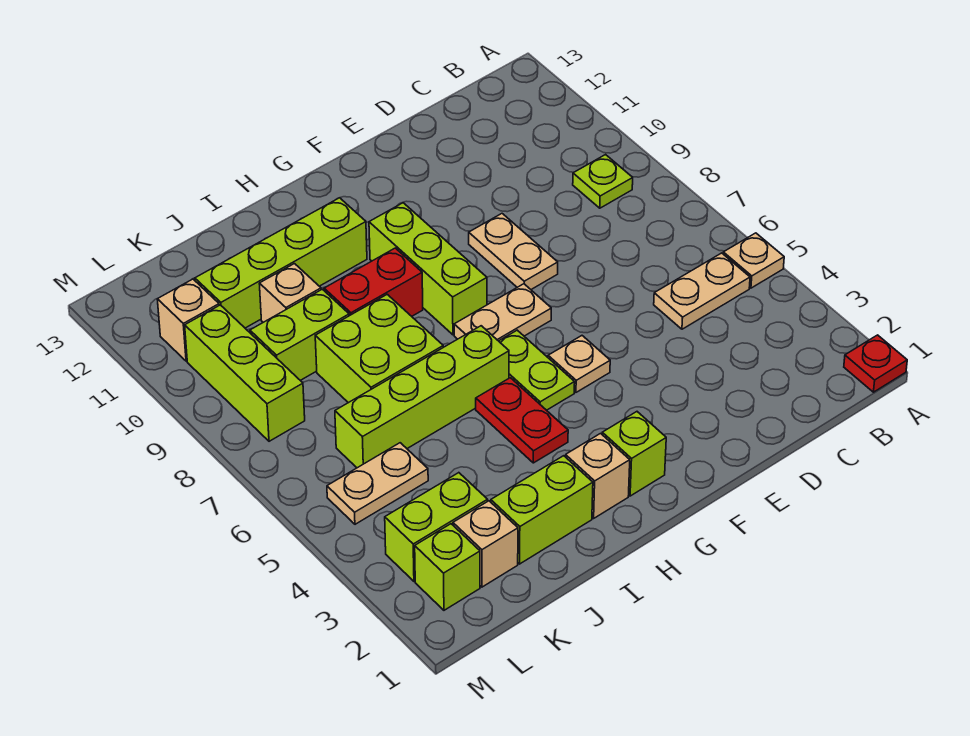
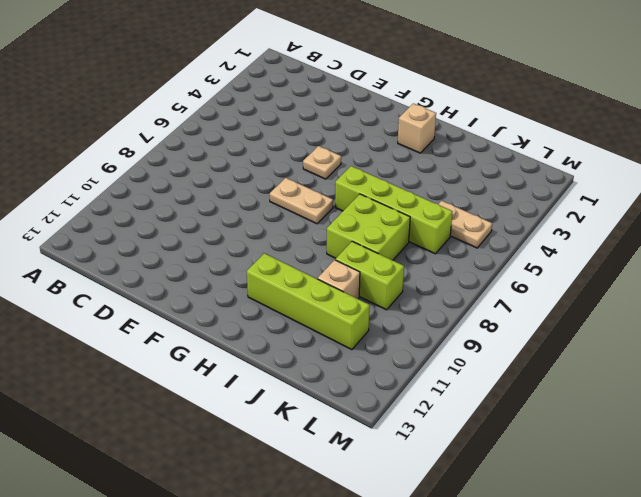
none -> red 1x1 plate [844,335,907,392]
none -> tan 1x1 plate [723,233,784,288]
none -> tan 1x2 plate [654,253,750,329]

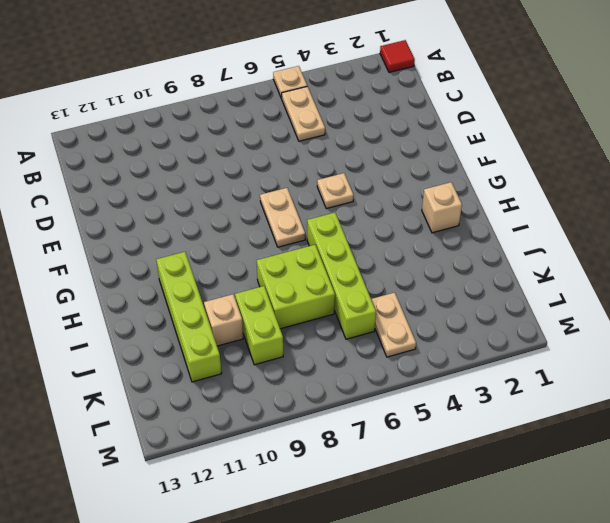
red 1x1 tile [380,40,415,72] -> red 1x1 plate [844,335,907,392]
none -> lime 1x1 plate [573,155,633,208]
none -> tan 1x2 plate [469,214,558,289]
none -> lime 1x1 brick [602,412,666,496]

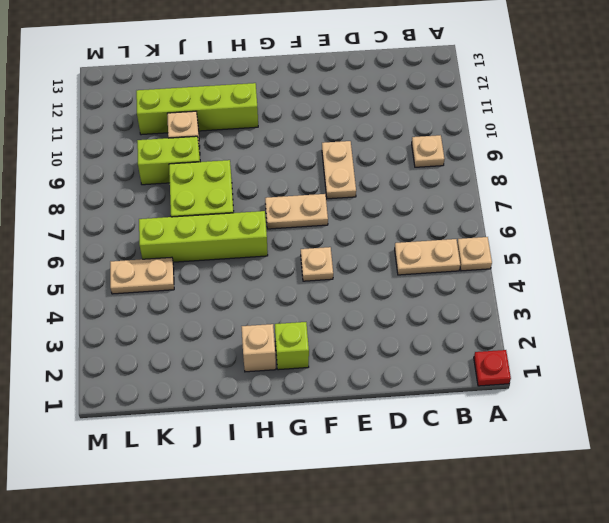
tan 1x1 plate [412,135,444,167] -> lime 1x1 plate [573,155,633,208]
none -> lime 1x2 plate [499,330,575,410]
none -> lime 1x3 brick [369,203,487,335]
none -> red 1x2 plate [476,378,568,463]

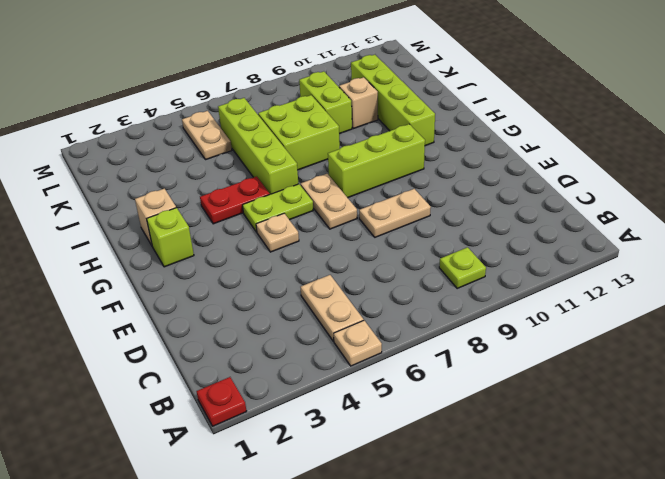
none -> red 1x2 brick [324,248,423,316]
none -> lime 1x2 brick [491,456,593,564]
none -> tan 1x1 brick [453,501,518,587]

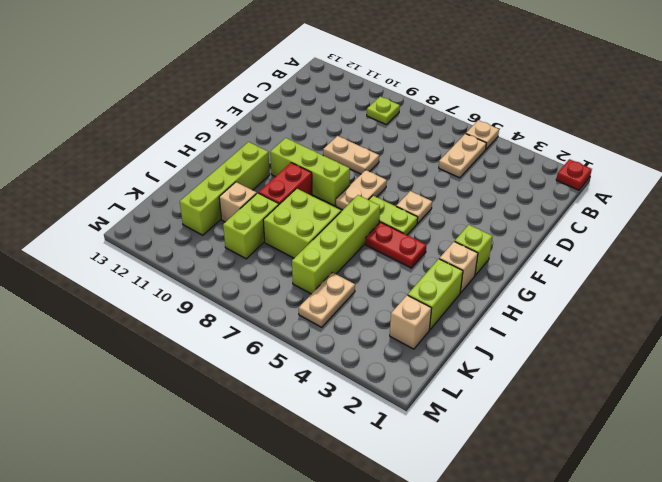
none -> lime 1x2 brick [385,473,488,581]
none -> lime 1x1 brick [415,524,480,610]
none -> lime 1x3 brick [185,305,305,441]

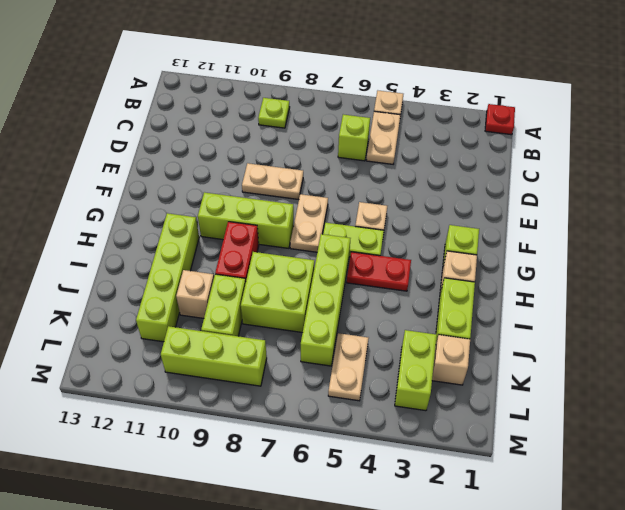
lime 1x1 brick [338,115,370,161] -> lime 1x1 brick moved to [415,524,480,610]
none -> tan 1x1 brick [157,279,219,361]

